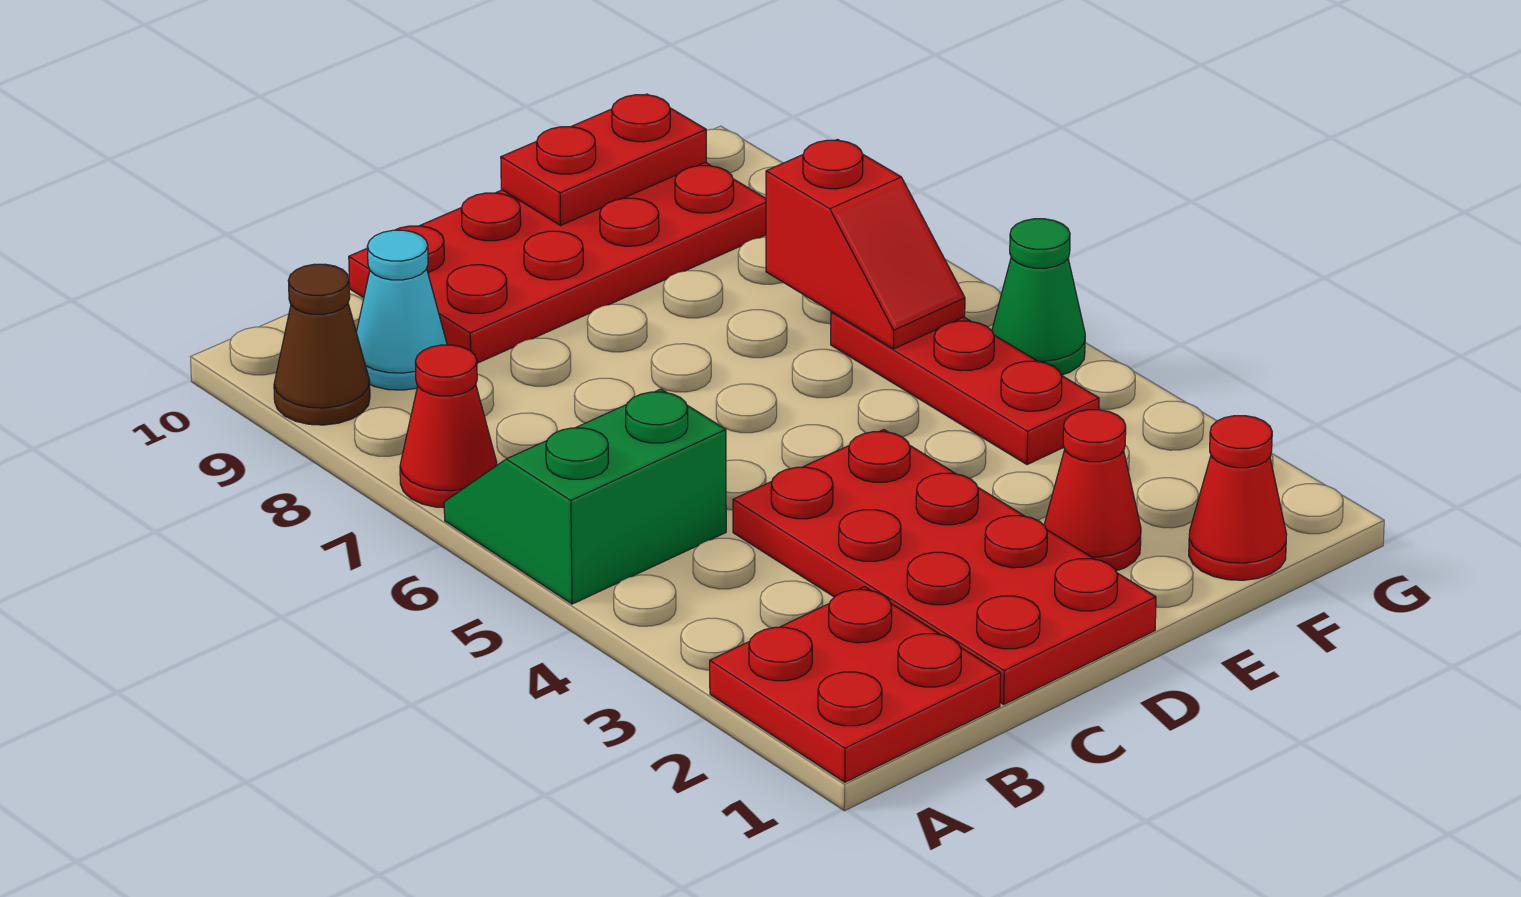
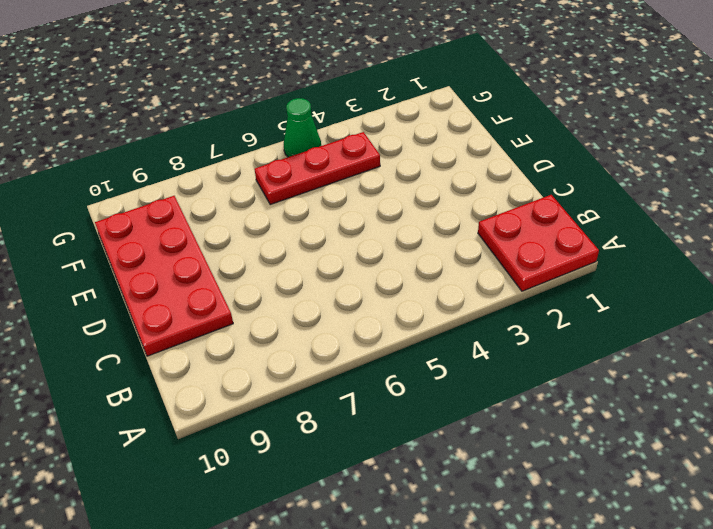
none -> green 2x2 slope [444,389,726,604]
none -> red 1x1 cone [400,345,497,508]
none -> brown 1x1 cone [274,264,370,425]

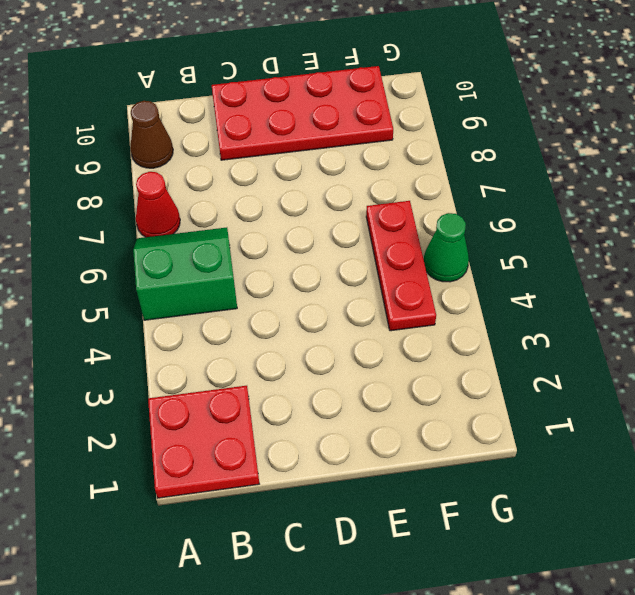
none -> cyan 1x1 cone [356,230,447,390]
none -> red 2x4 plate [733,430,1156,704]
none -> red 1x1 cone [1044,410,1141,571]

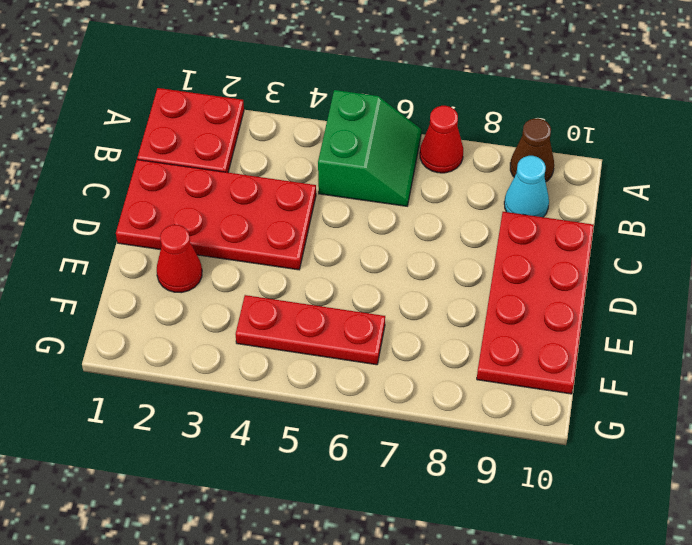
none -> red 1x1 cone [1189,416,1287,580]
none -> green 1x1 cone [992,219,1085,375]
none -> red 1x2 plate [501,94,706,225]

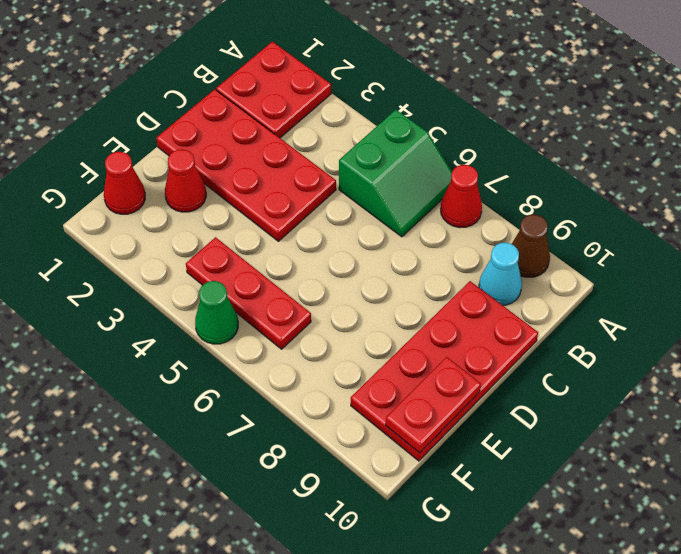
none -> red 1x2 slope [766,140,965,349]

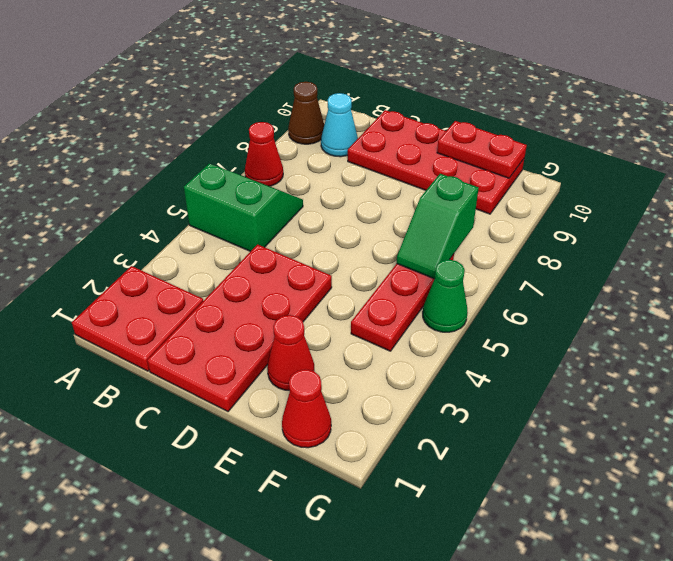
green 1x2 slope [397,174,479,279] -> red 1x2 slope [766,140,965,349]

